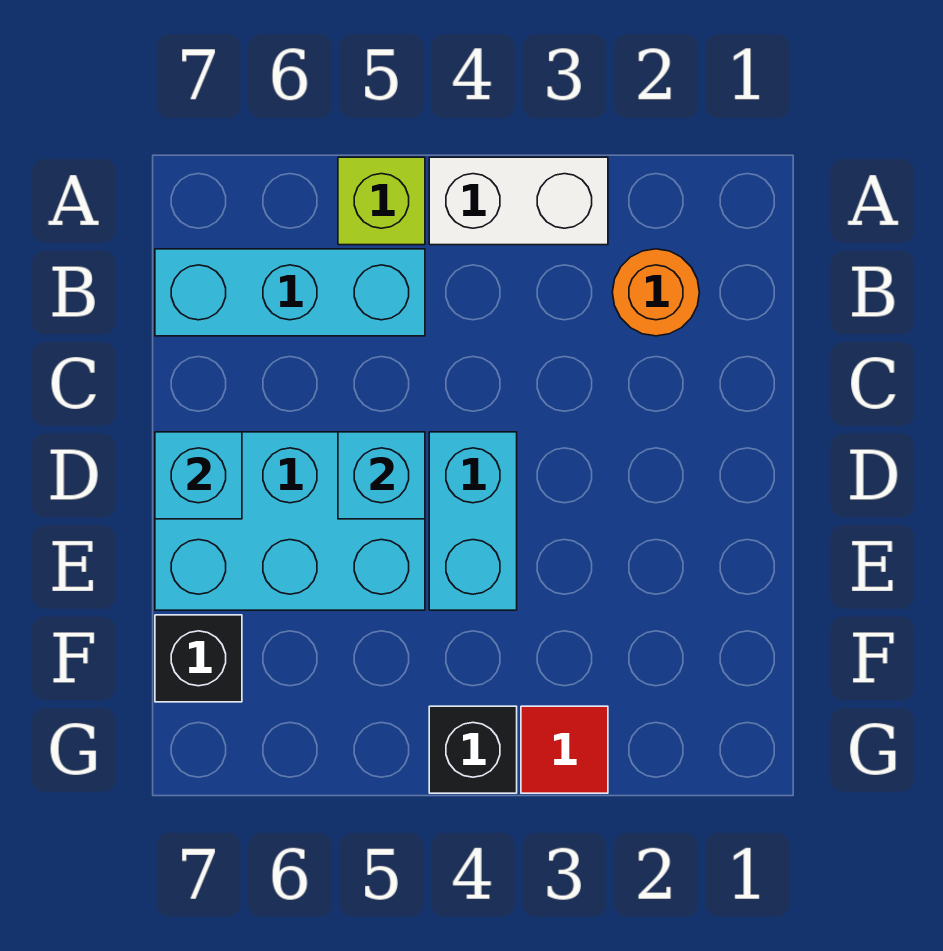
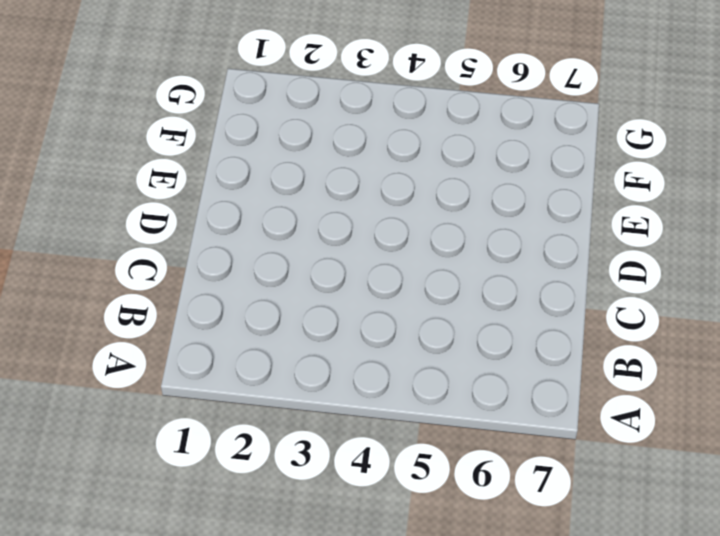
none -> white 1x2 brick [429,157,608,245]
none -> lime 1x1 brick [338,157,425,245]

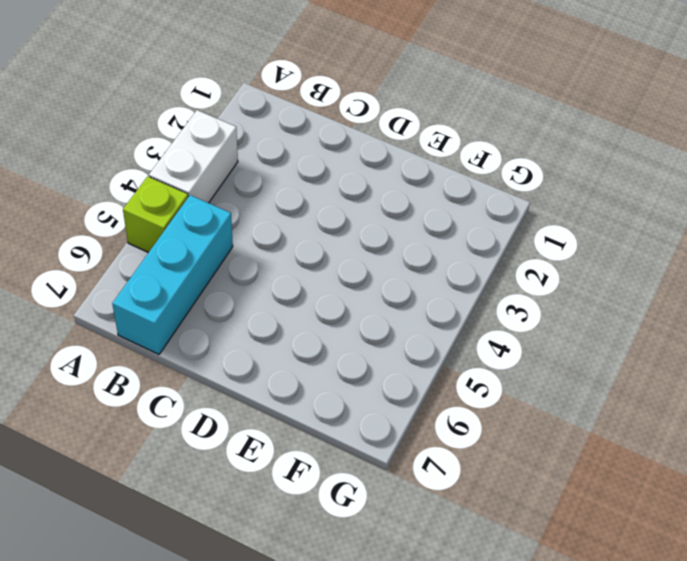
none -> orange 1x1 round brick [612,249,699,336]
none -> cyan 1x2 brick [429,432,517,610]

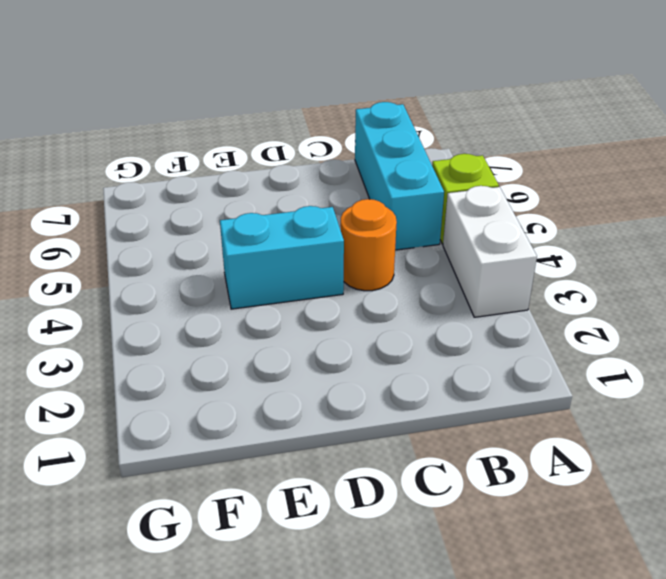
orange 1x1 round brick [341,199,397,291] -> orange 1x1 round brick moved to [612,249,699,336]
none -> cyan 2x3 brick [155,432,425,610]
none -> black 1x1 brick [155,615,242,702]

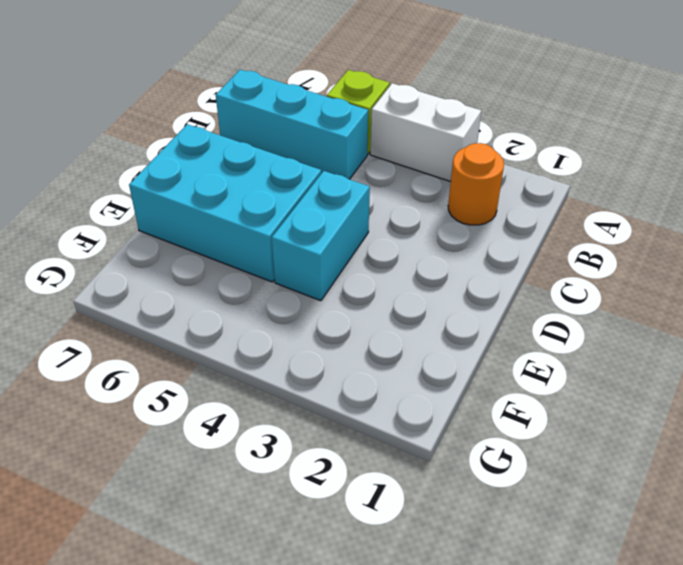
none -> black 1x1 brick [155,615,242,702]
none -> red 1x1 tile [521,706,608,793]

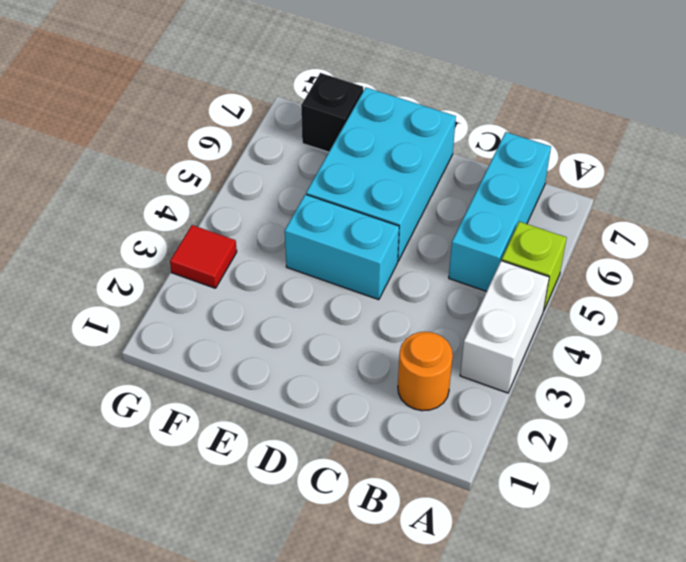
none -> black 1x1 brick [429,706,517,793]
none -> cyan 1x1 brick [338,432,425,519]

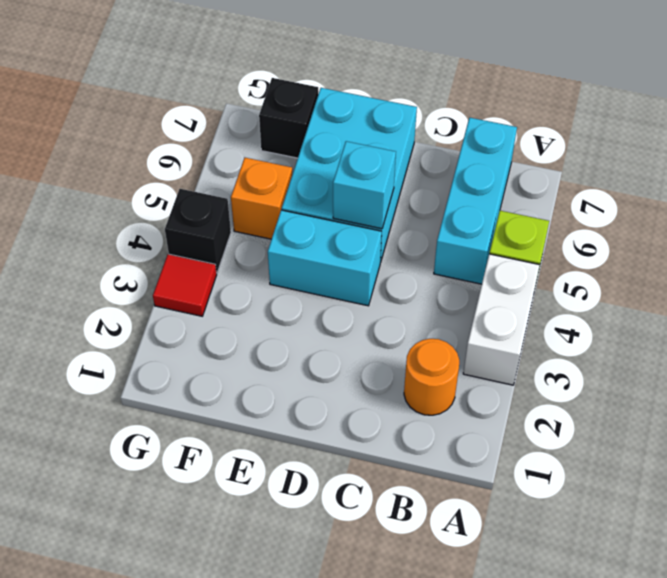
orange 1x1 brick [231,158,293,239] -> none
none -> cyan 1x1 brick [155,432,242,519]

